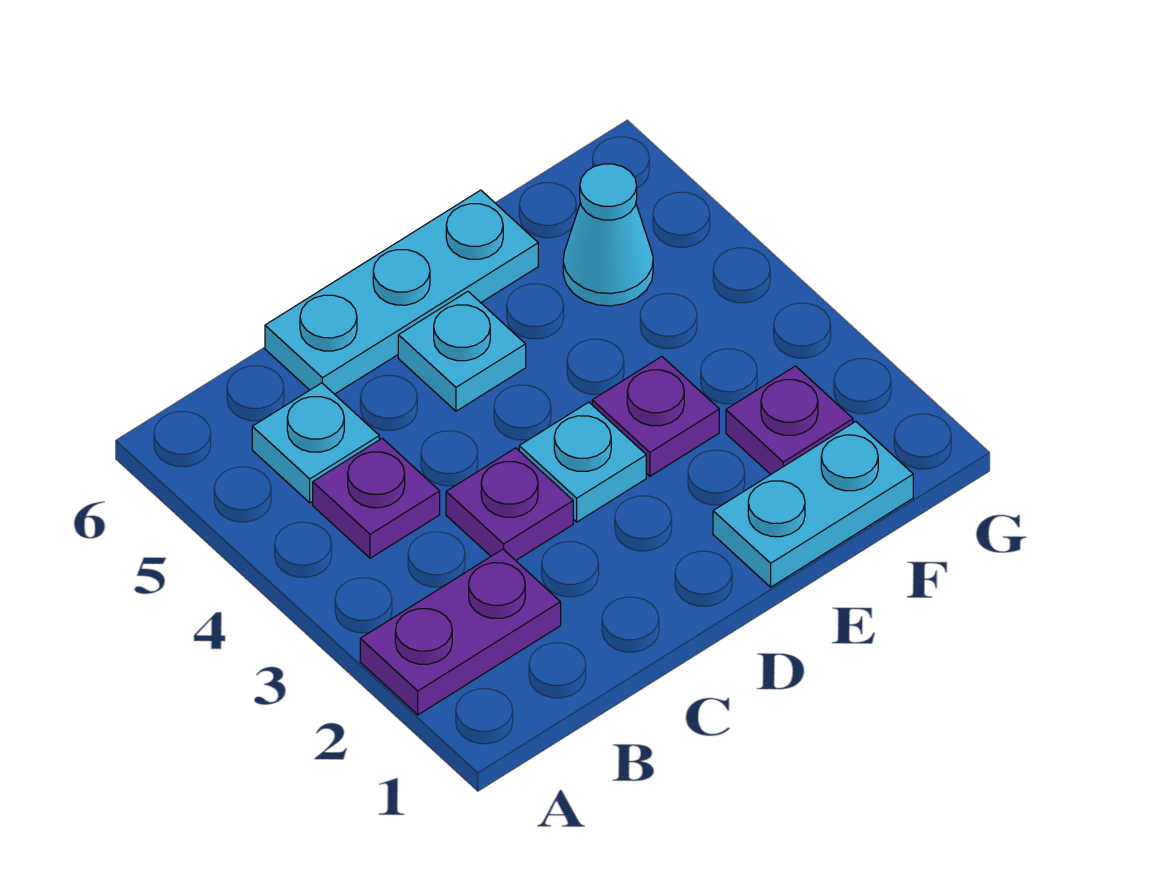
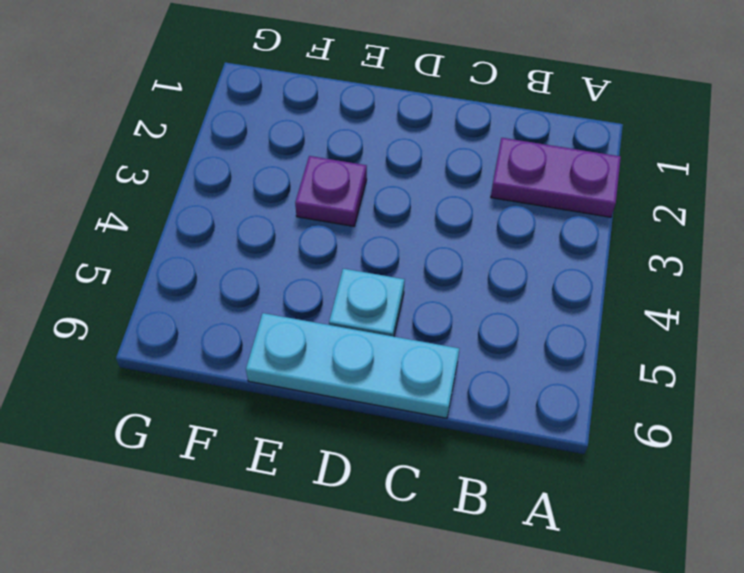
none -> purple 1x1 plate [313,438,440,558]
none -> cyan 1x1 plate [252,383,379,503]

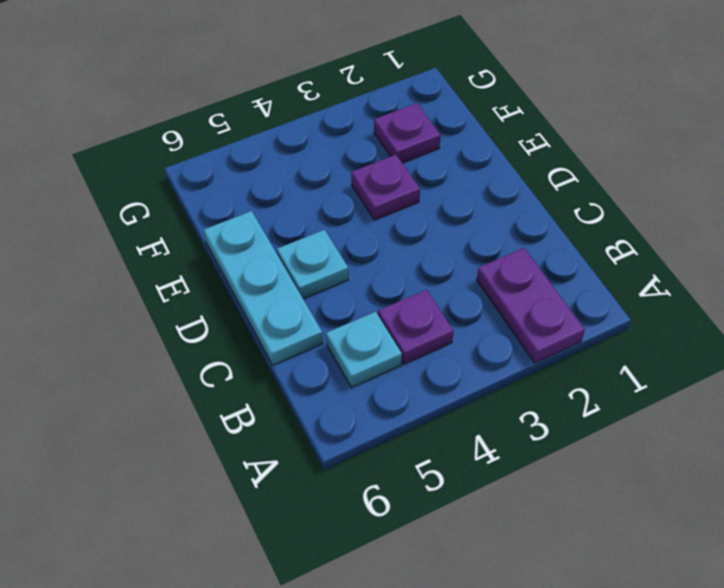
none -> purple 1x1 plate [446,448,573,560]
none -> cyan 1x1 plate [519,402,646,522]

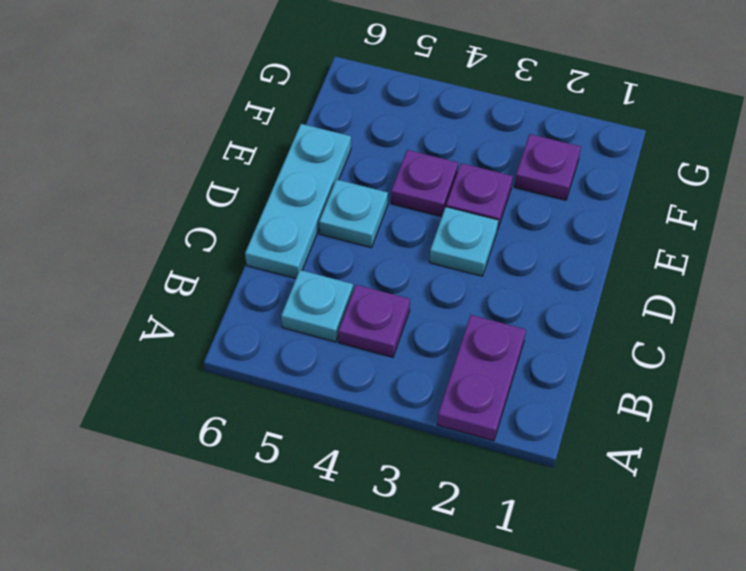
purple 1x1 plate [391,150,458,217] -> purple 1x1 plate moved to [446,448,573,560]
none -> cyan 1x2 plate [713,422,913,587]
none -> cyan 1x1 cone [563,164,653,306]

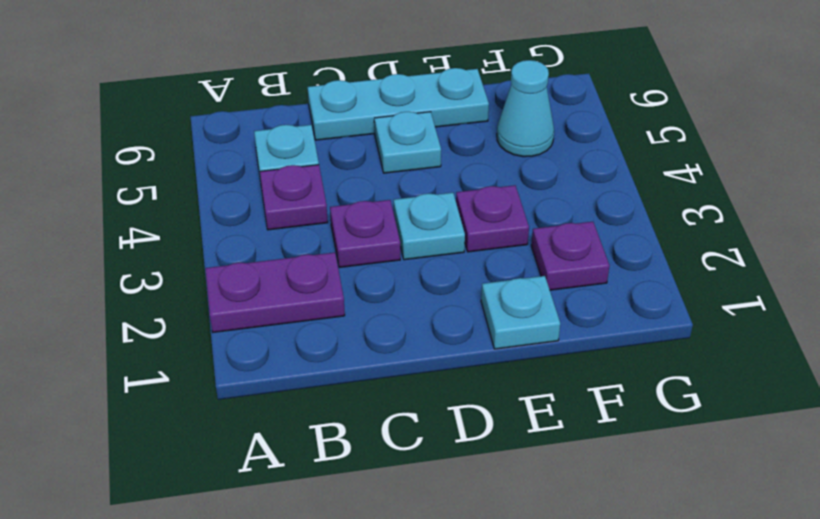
cyan 1x1 plate [481,276,560,349] -> cyan 1x2 plate [713,422,913,587]

